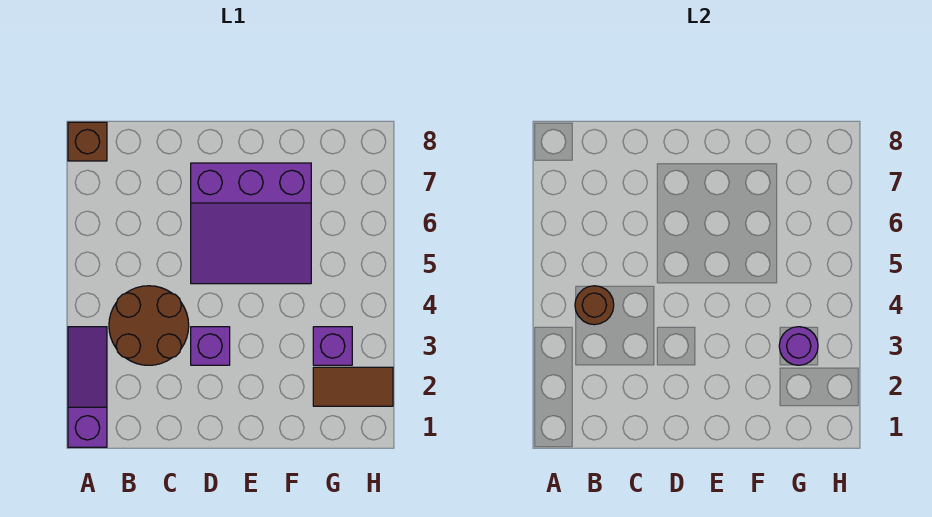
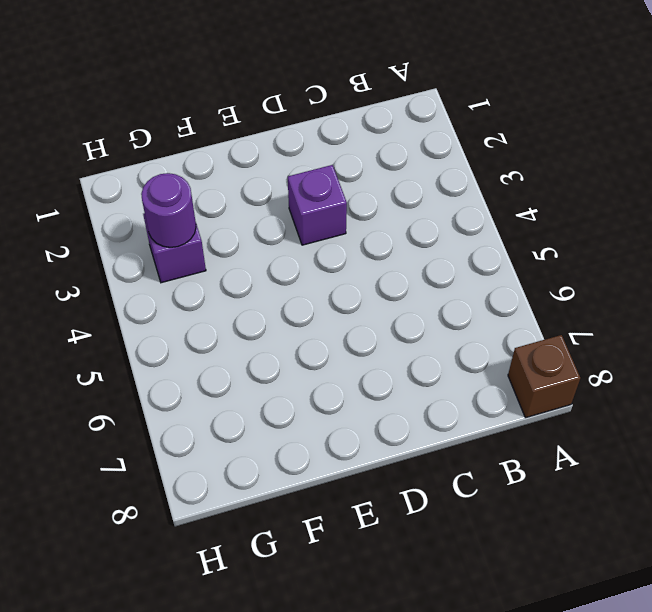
none -> purple 1x3 slope [68,327,107,447]
none -> brown 2x2 round brick [109,286,189,365]

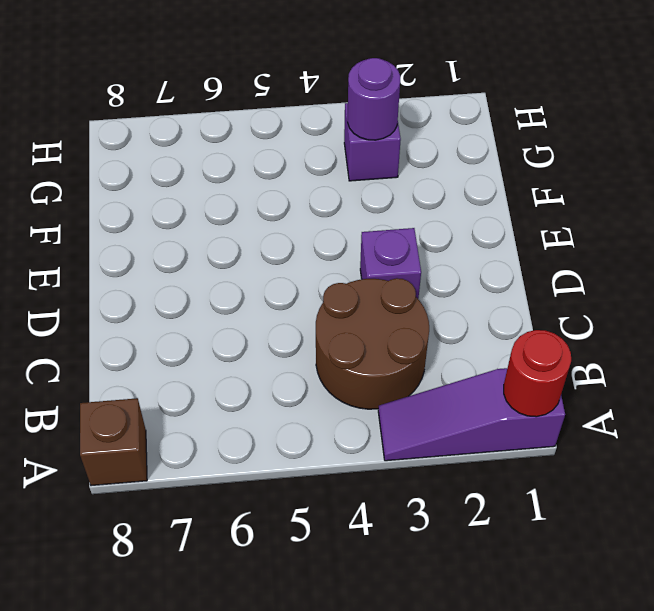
red 1x1 round brick [504,330,571,417] -> none
none -> purple 3x3 slope [191,163,311,284]
none -> brown 1x2 tile [313,367,393,406]

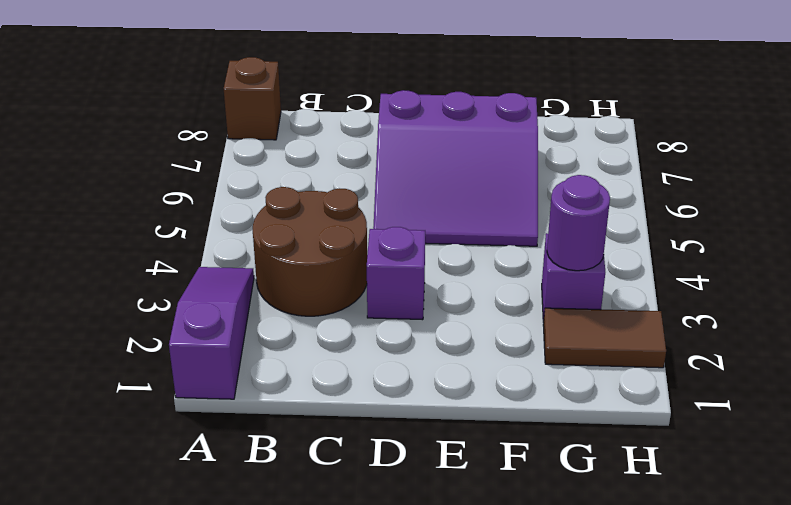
none -> brown 1x1 round brick [575,286,614,325]

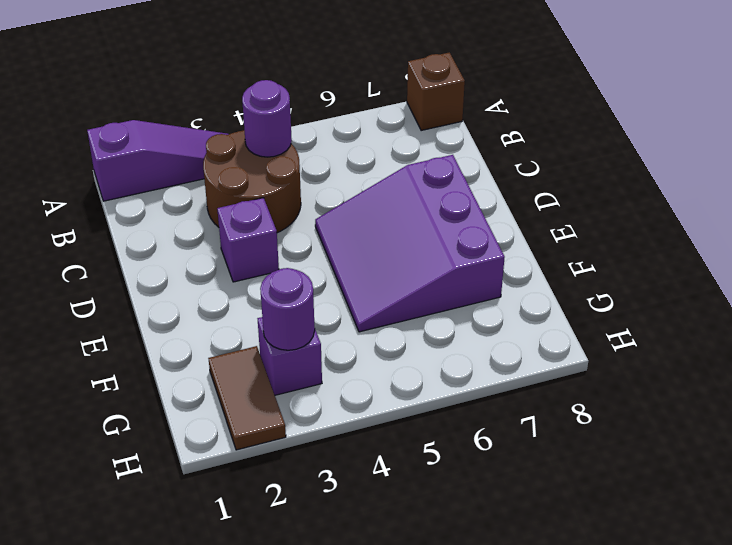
purple 1x1 round brick [242,80,292,157] -> brown 1x1 round brick [575,286,614,325]

